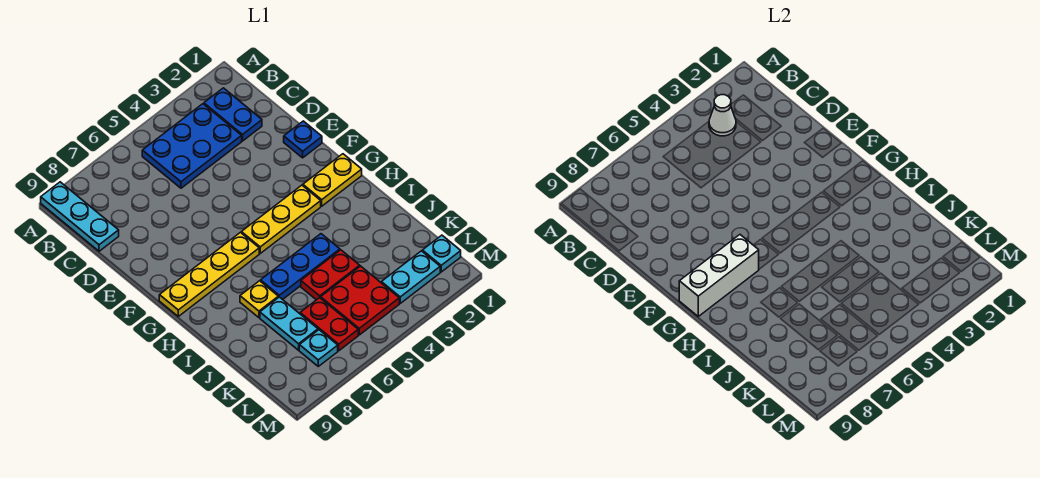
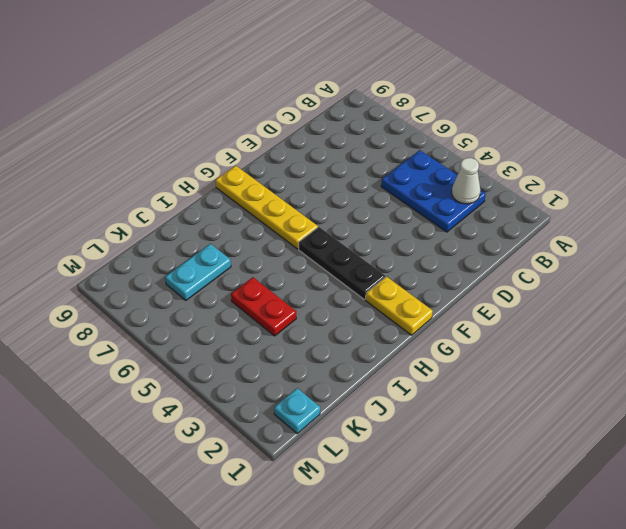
black 1x3 plate [299,227,385,299] -> yellow 1x3 plate [241,185,321,253]
none -> cyan 1x3 plate [41,182,119,251]
none -> blue 1x2 plate [204,88,262,141]
none -> blue 1x1 plate [284,121,322,158]

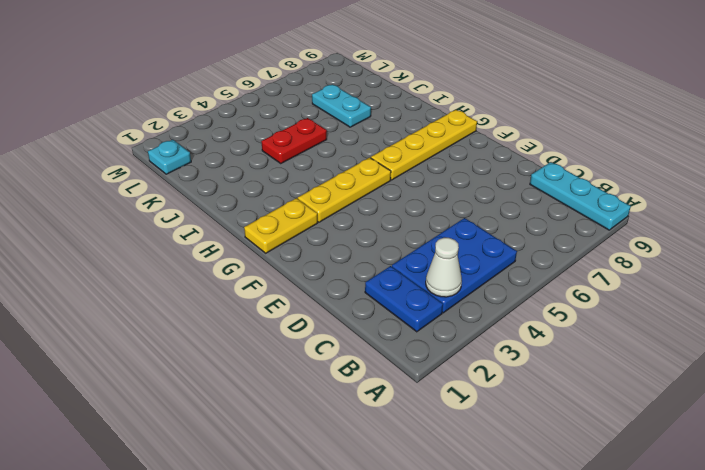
none -> blue 1x1 plate [284,121,322,158]
none -> blue 1x3 plate [261,234,340,300]
none -> yellow 1x1 plate [240,281,278,318]

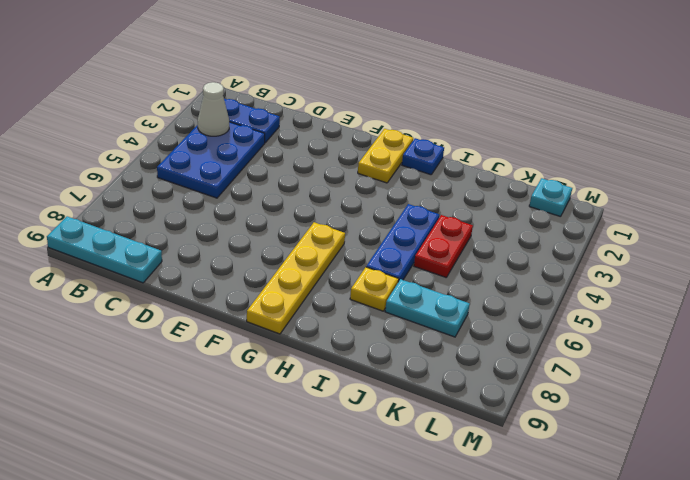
blue 1x1 plate [402,138,444,175] -> blue 1x1 plate moved to [284,121,322,158]
none -> yellow 1x3 plate [241,185,321,253]
none -> red 2x2 plate [321,266,399,335]
none -> red 1x2 plate [300,298,358,351]

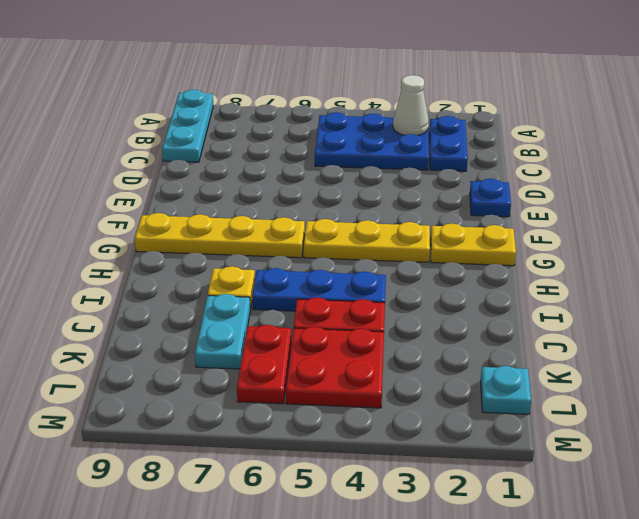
none -> cyan 1x2 plate [381,251,440,303]
none -> cyan 1x1 plate [299,330,338,366]
none -> white 1x3 brick [679,235,759,316]

